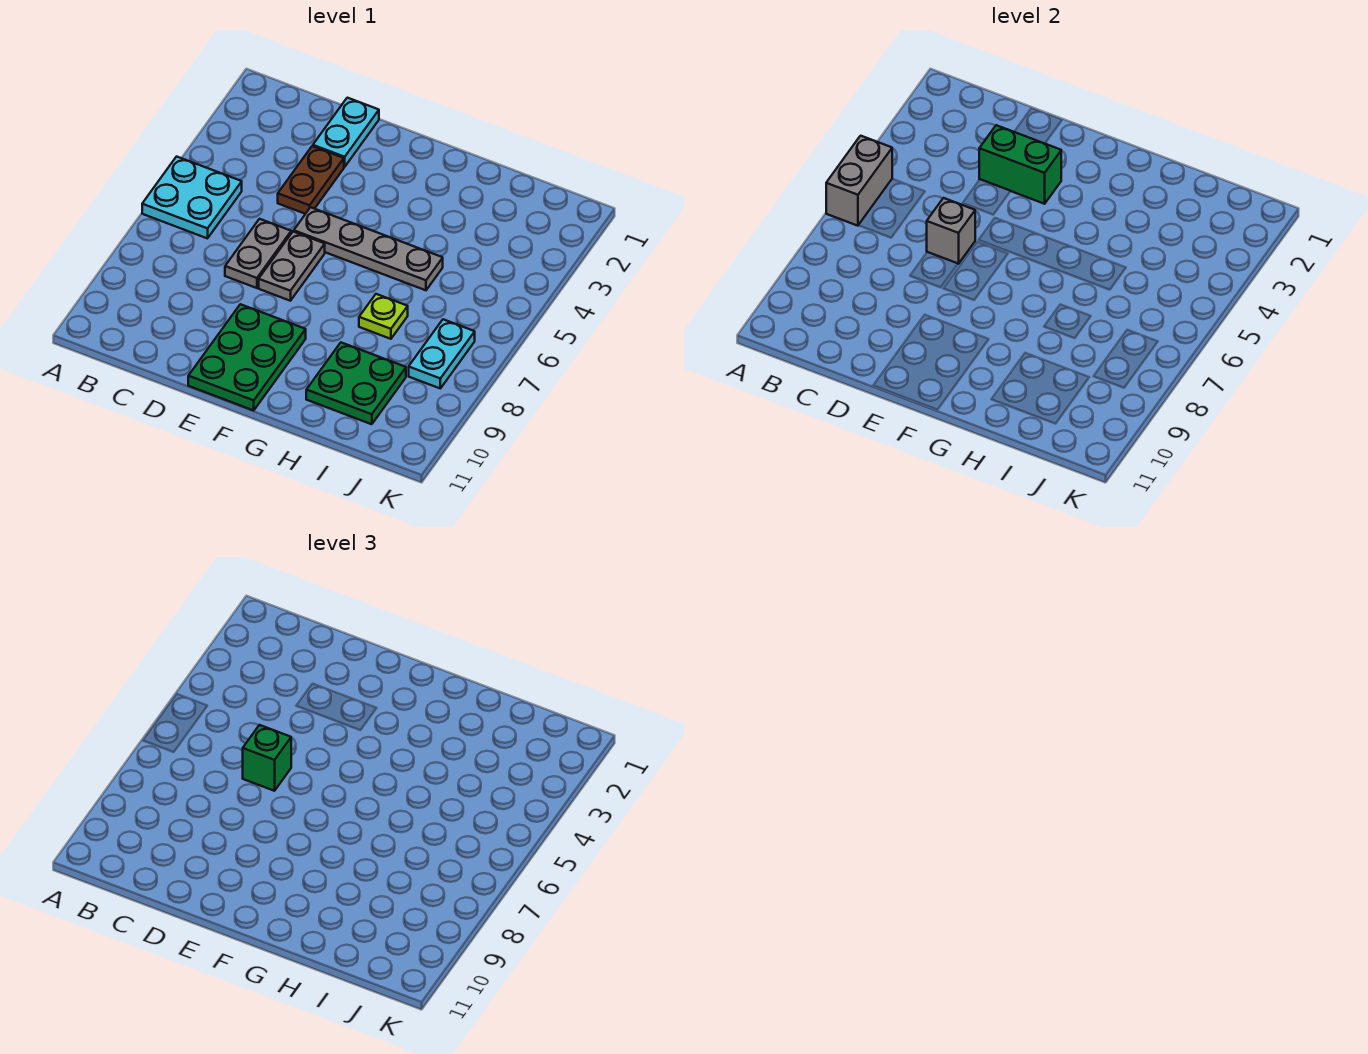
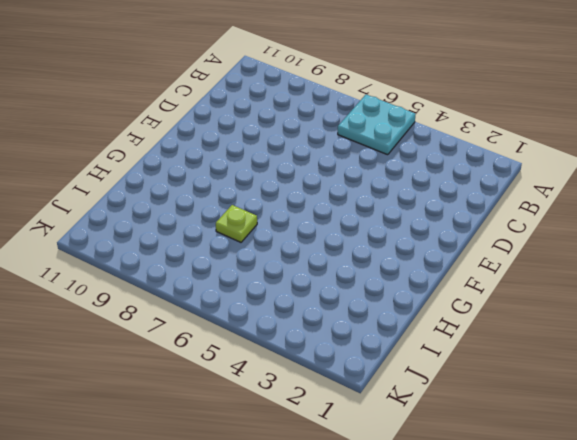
none -> cyan 1x2 plate [313,98,379,167]
none -> brown 1x2 plate [278,146,344,214]
none -> grey 1x2 plate [225,219,291,288]

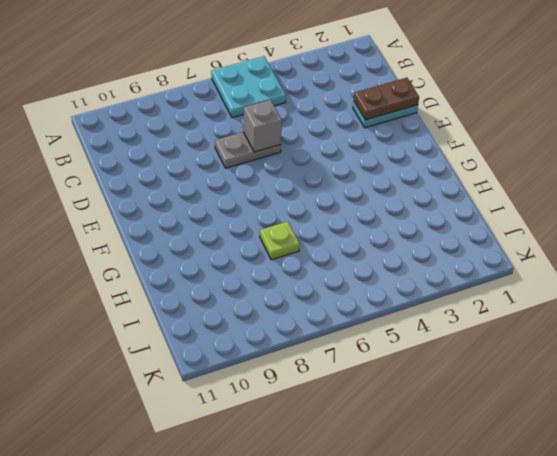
brown 1x2 plate [354,78,419,120] -> brown 1x2 plate moved to [278,146,344,214]
none -> grey 1x4 plate [294,207,443,290]
none -> grey 1x2 plate [259,232,325,301]
none -> green 2x3 plate [188,304,306,410]

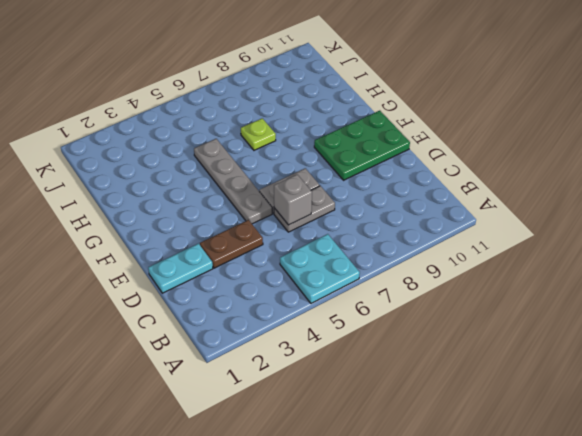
none -> green 2x2 plate [306,343,406,424]
none -> cyan 1x2 plate [409,319,475,388]
none -> grey 1x2 brick [826,136,892,226]

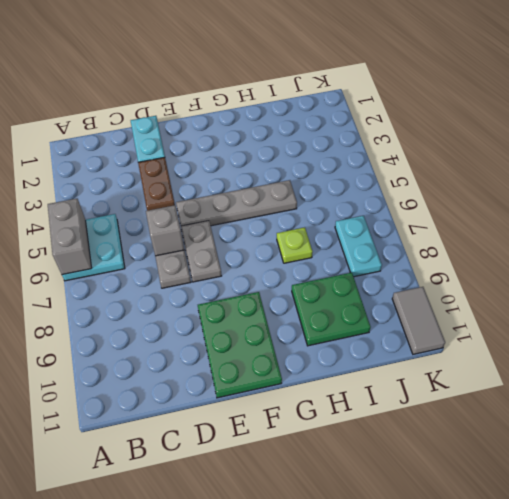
grey 1x2 tile [392,287,445,354] -> none
none -> green 1x2 brick [979,125,1061,204]
none -> green 1x1 brick [243,725,291,791]

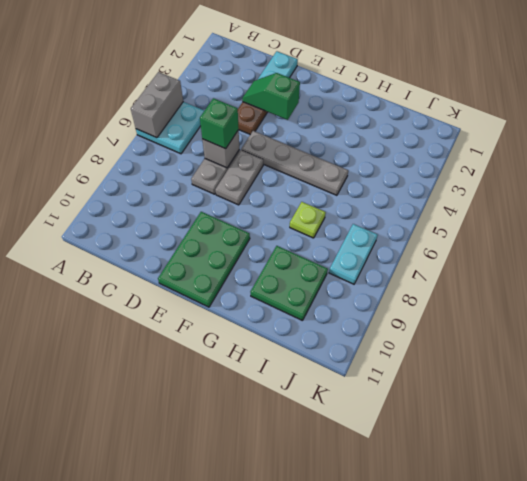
green 1x2 slope [242,73,300,120] -> green 1x2 brick [979,125,1061,204]

